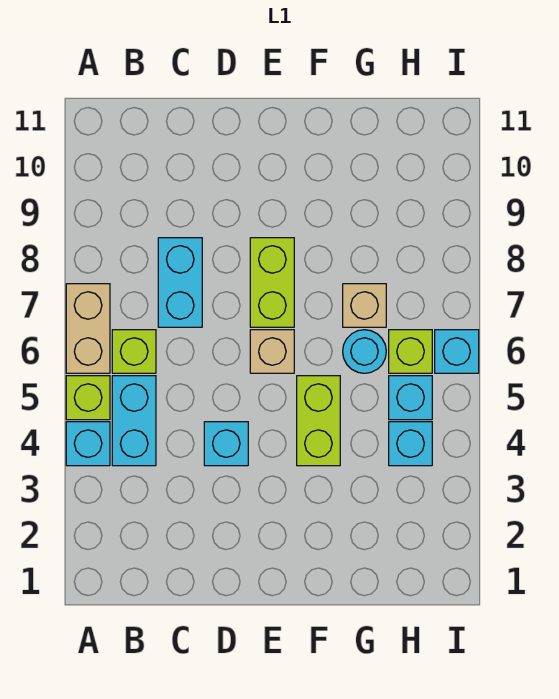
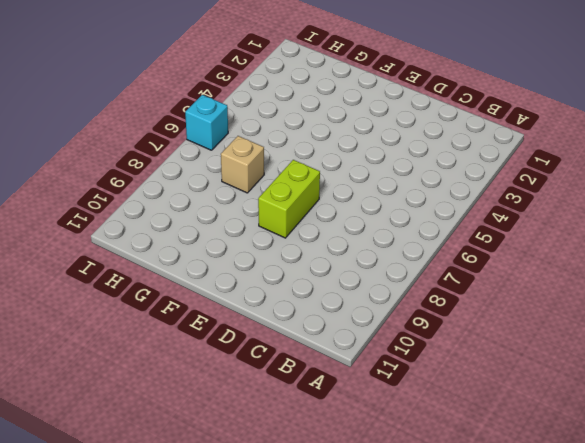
none -> cyan 1x1 brick [66,422,110,466]
none -> lime 1x1 brick [66,376,110,420]
none -> tan 1x2 brick [66,284,110,373]

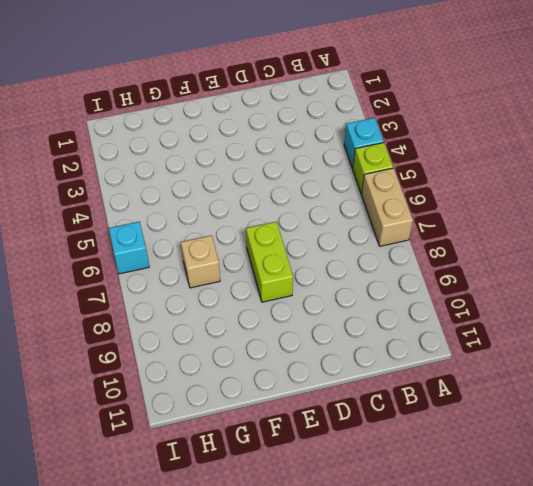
none -> cyan 1x2 brick [112,376,156,466]
none -> lime 1x1 brick [112,330,156,373]
none -> cyan 1x2 brick [158,238,202,327]

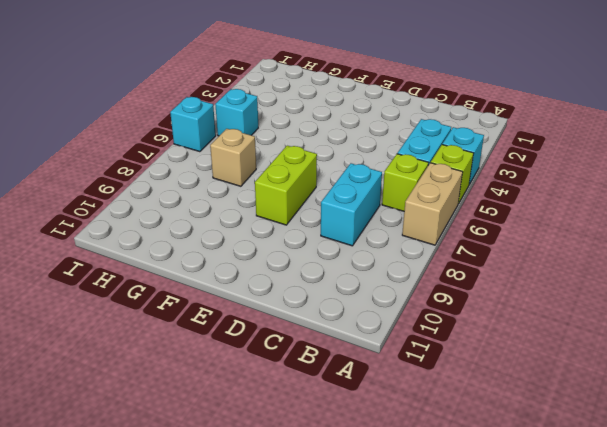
none -> cyan 1x1 brick [204,422,248,466]
none -> tan 1x1 brick [250,330,294,373]
none -> lime 1x2 brick [297,376,340,466]

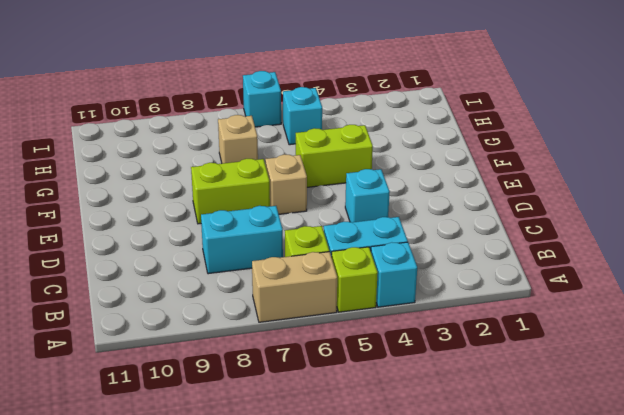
none -> cyan 1x1 round brick [343,330,386,373]
none -> cyan 1x1 brick [389,422,432,466]
none -> lime 1x1 brick [389,330,432,373]

